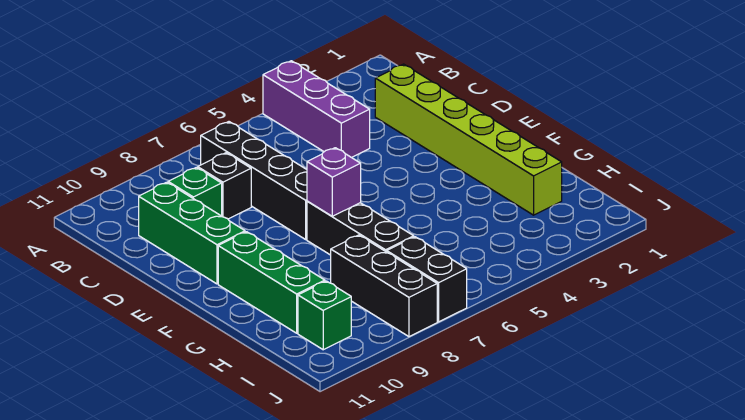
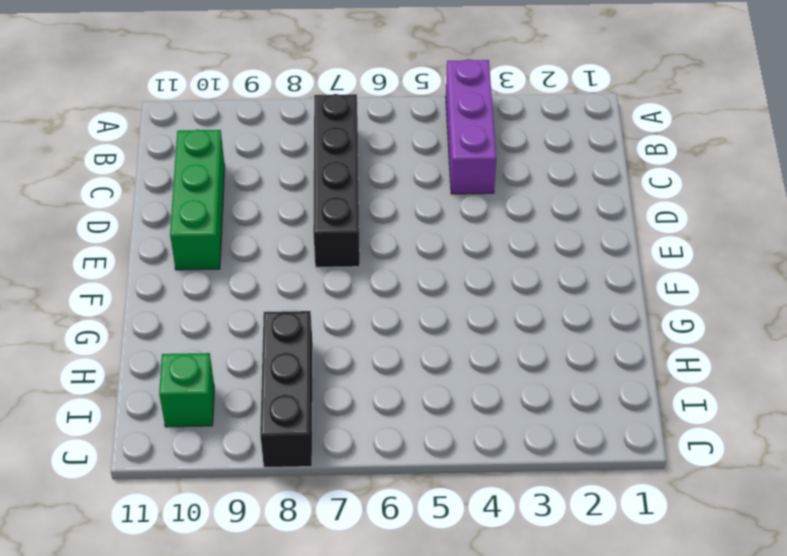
none -> lime 1x6 brick [375,64,562,215]
none -> black 1x1 brick [198,153,251,219]
none -> green 1x1 brick [168,167,222,216]

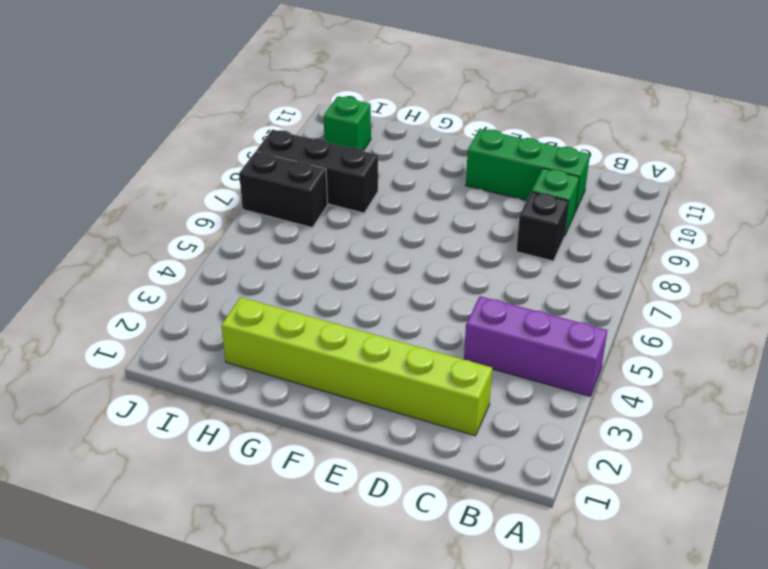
none -> black 1x4 brick [201,122,307,239]
none -> black 1x3 brick [307,201,414,255]
none -> green 1x3 brick [218,232,325,333]

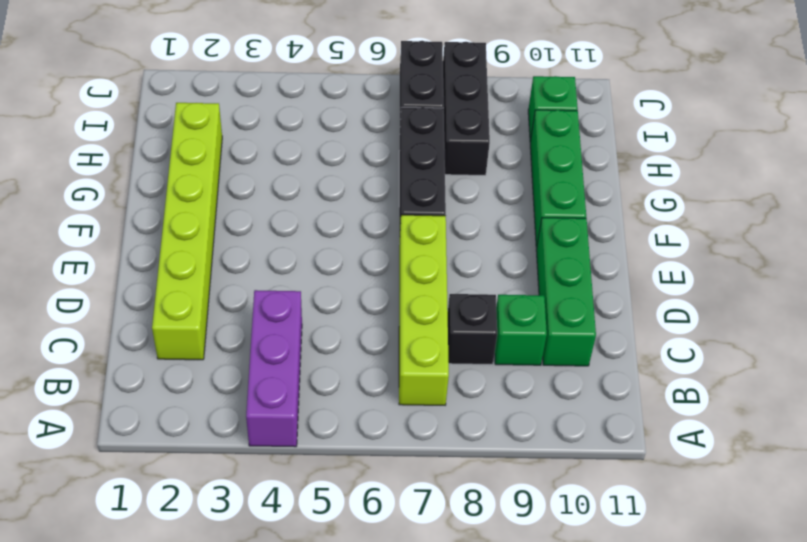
lime 1x4 brick [399,215,449,405] -> black 1x4 brick [201,122,307,239]
none -> purple 1x1 brick [307,148,361,216]

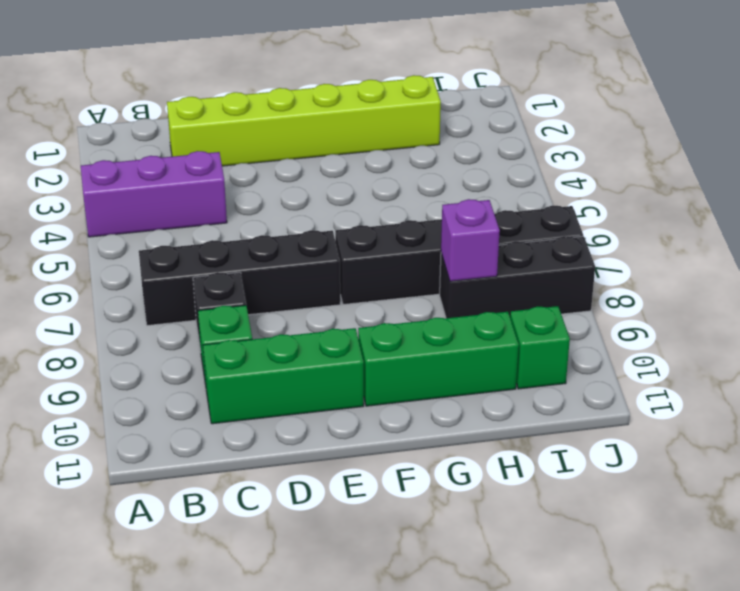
purple 1x1 brick [441,199,500,281] -> purple 1x1 brick moved to [307,148,361,216]

